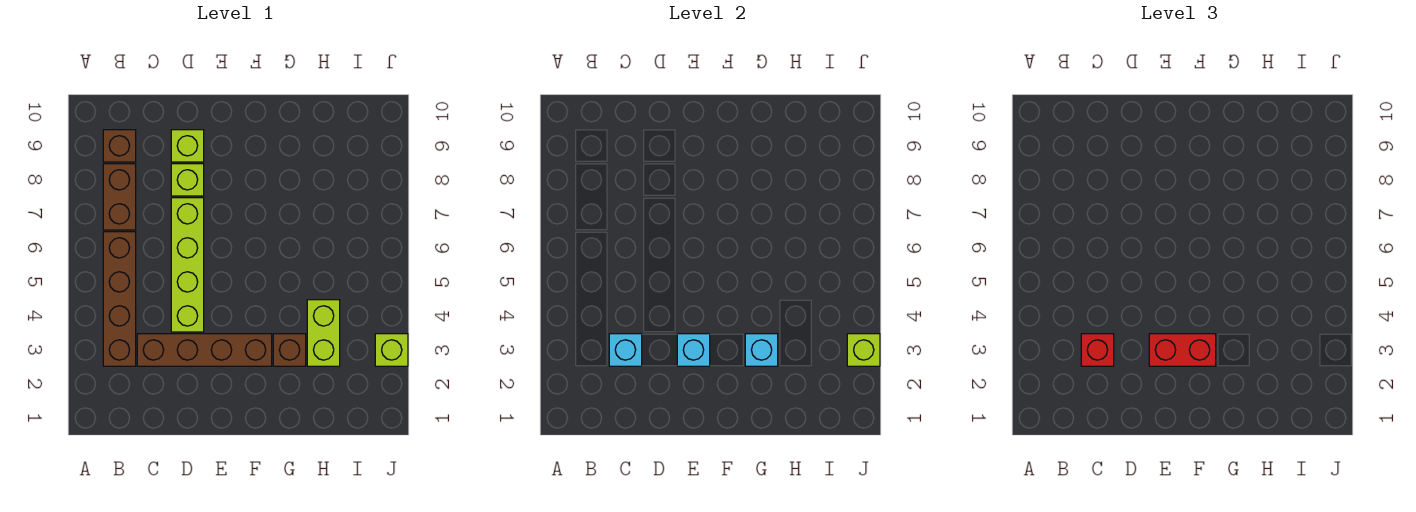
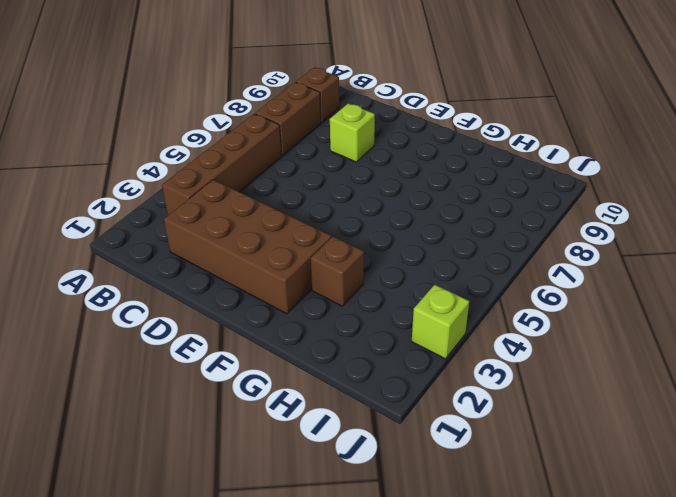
brown 2x4 brick [164,180,331,314] -> brown 1x4 brick [137,334,272,366]
none -> lime 1x4 brick [171,198,204,332]
none -> lime 1x1 brick [171,130,204,162]
none -> lime 1x2 brick [307,300,340,366]

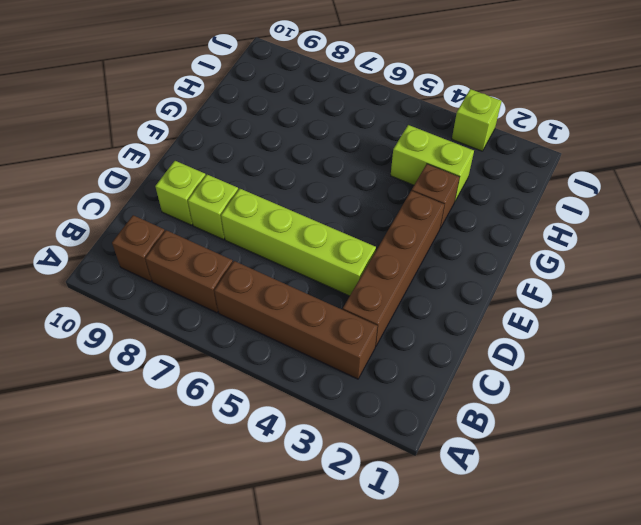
none -> cyan 1x1 brick [609,334,642,366]
none -> cyan 1x1 brick [677,334,710,366]
none -> cyan 1x1 brick [745,334,778,366]

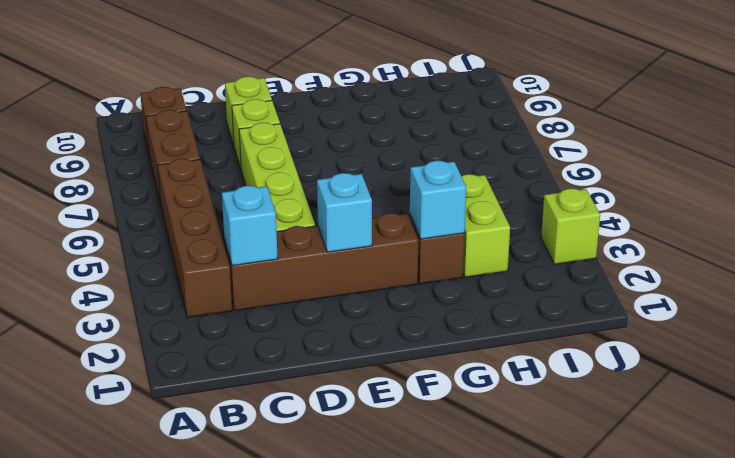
none -> lime 1x1 brick [847,334,880,366]
none -> red 1x1 brick [1081,334,1114,366]
none -> red 1x2 brick [1149,334,1216,366]

